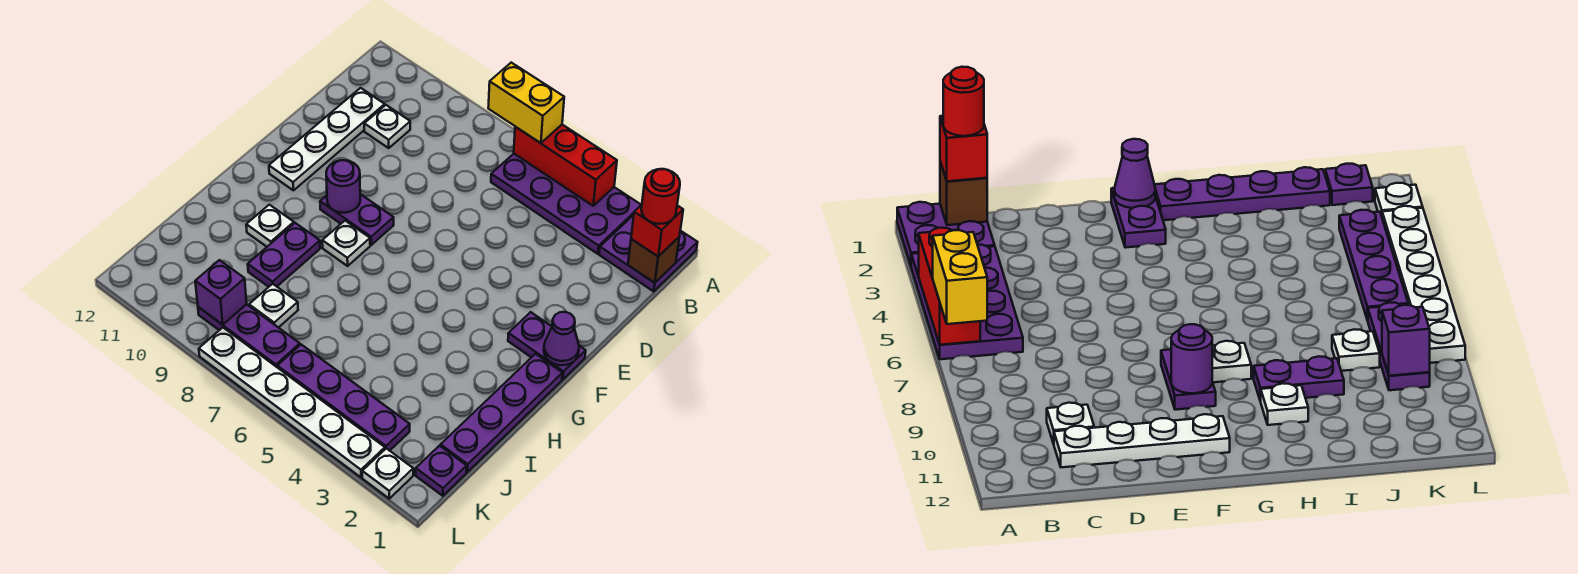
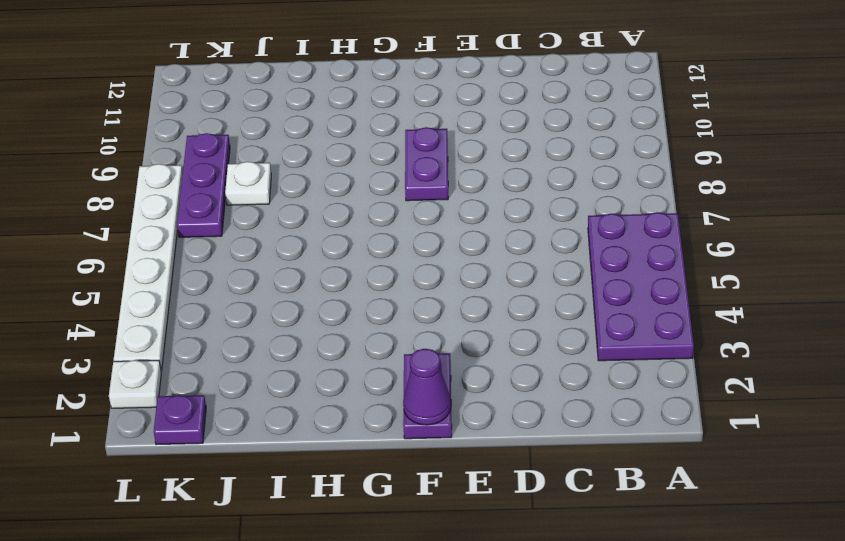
none -> purple 2x2 plate [599,215,698,291]
none -> white 1x1 plate [364,105,410,148]
none -> white 1x4 plate [269,88,385,190]

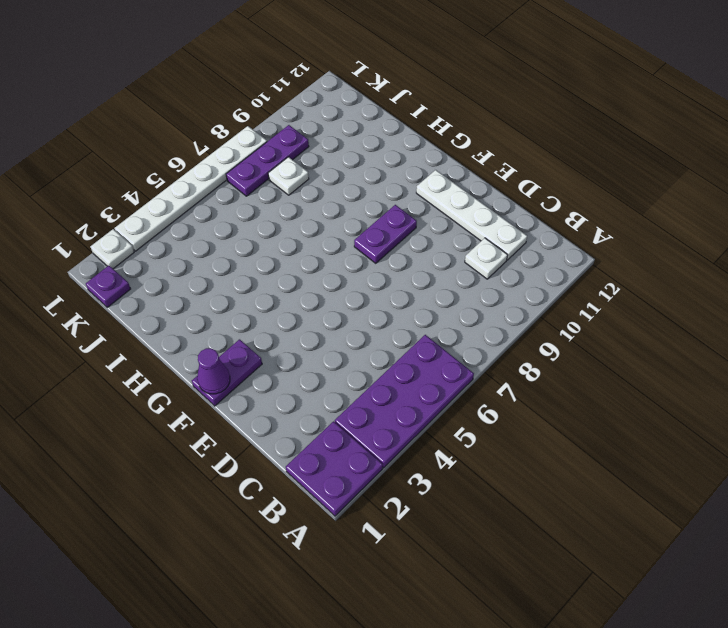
none -> purple 1x4 plate [441,354,562,472]
none -> white 1x1 plate [322,221,370,266]
none -> purple 1x2 plate [248,223,320,287]

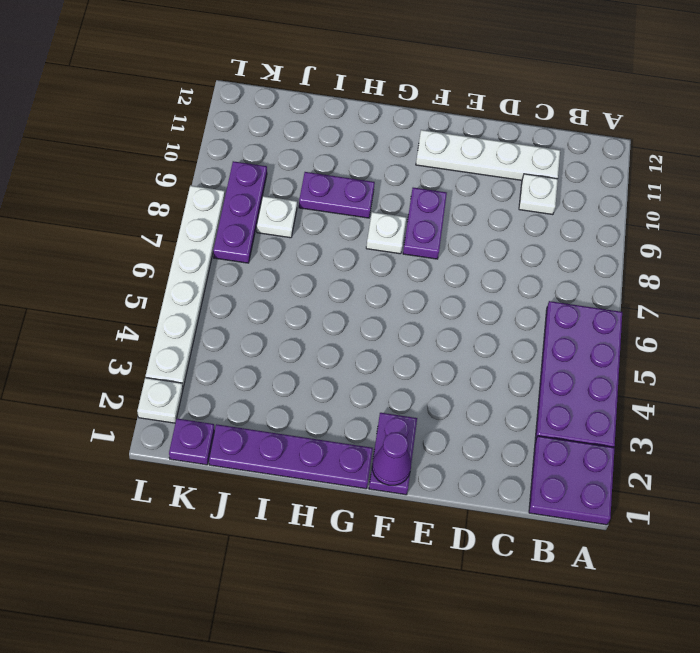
none -> white 1x1 plate [246,205,294,247]
none -> purple 1x4 plate [277,345,410,451]
none -> red 1x3 brick [514,125,617,206]

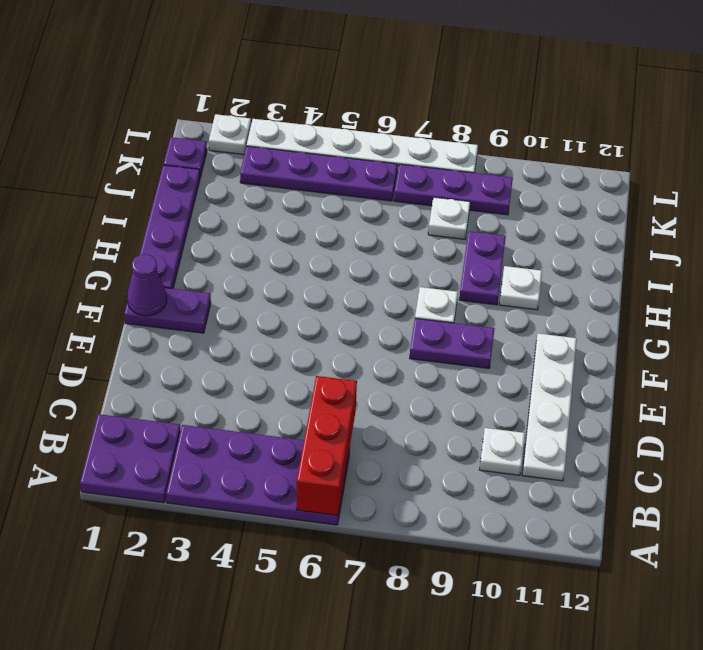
red 1x3 brick [296,376,357,515] -> red 1x3 brick turned to [514,125,617,206]
none -> brown 1x1 brick [628,237,679,283]
none -> purple 1x1 round brick [326,160,360,213]
none -> purple 1x1 brick [195,260,247,325]

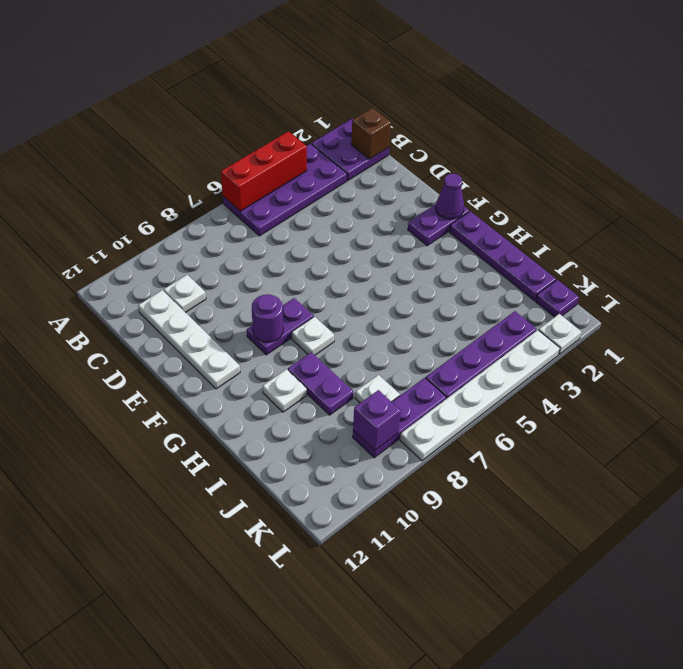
none -> yellow 1x2 brick [488,63,564,143]
none -> red 1x1 brick [631,205,683,257]
none -> red 1x1 round brick [641,169,680,224]

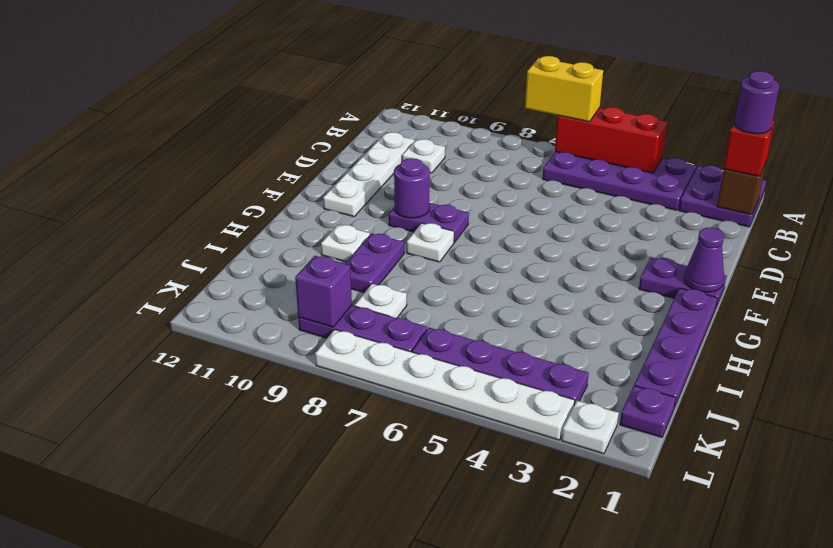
purple 1x1 round brick [734,71,779,134] -> red 1x1 round brick [641,169,680,224]

